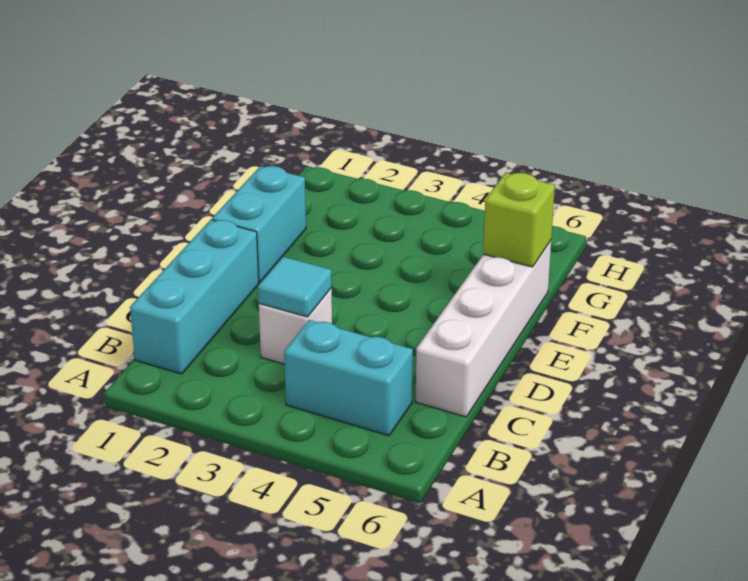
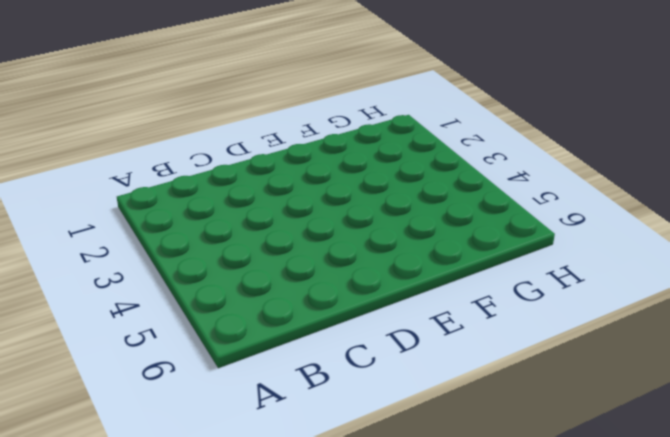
none -> cyan 1x3 brick [130,220,259,374]
none -> cyan 1x2 brick [284,320,413,436]

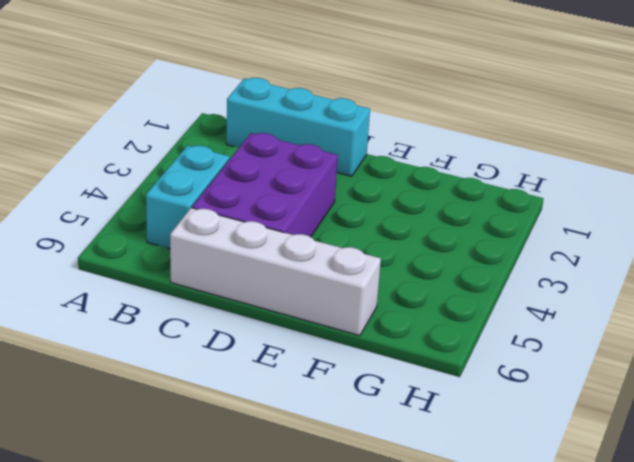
purple 2x3 brick [192,133,338,237] -> white 1x1 brick [259,288,332,364]
none -> cyan 1x2 brick [212,166,306,283]
none -> cyan 1x1 tile [258,257,332,317]

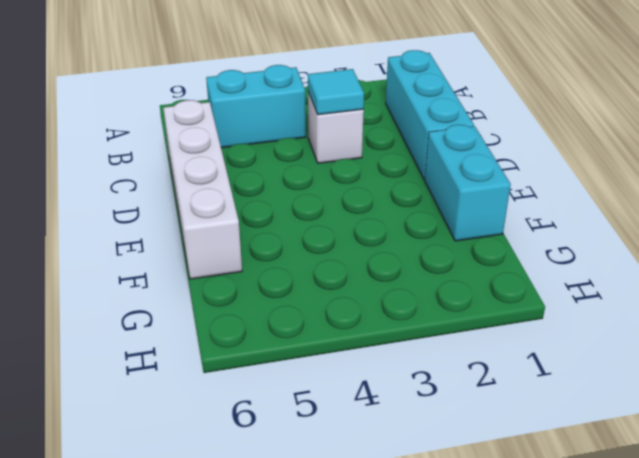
none -> lime 1x1 brick [483,173,555,267]

